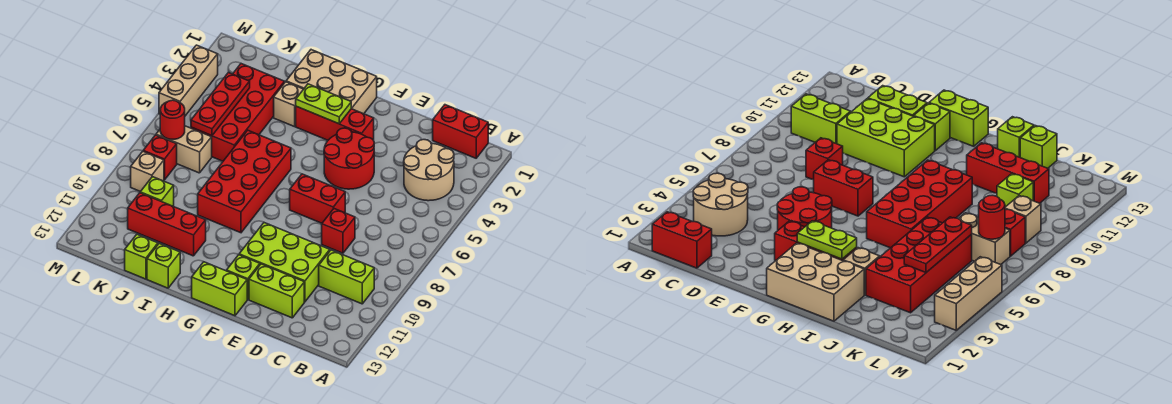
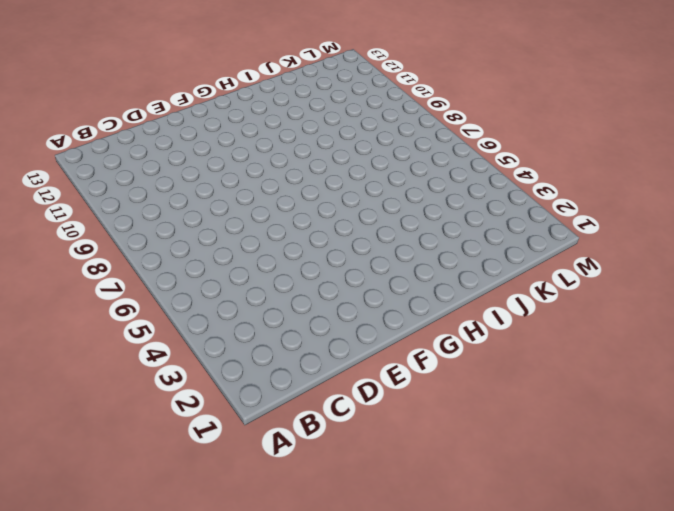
none -> red 1x2 brick [433,105,488,158]
none -> tan 2x2 round brick [404,140,454,201]
none -> lime 1x2 brick [319,250,374,304]

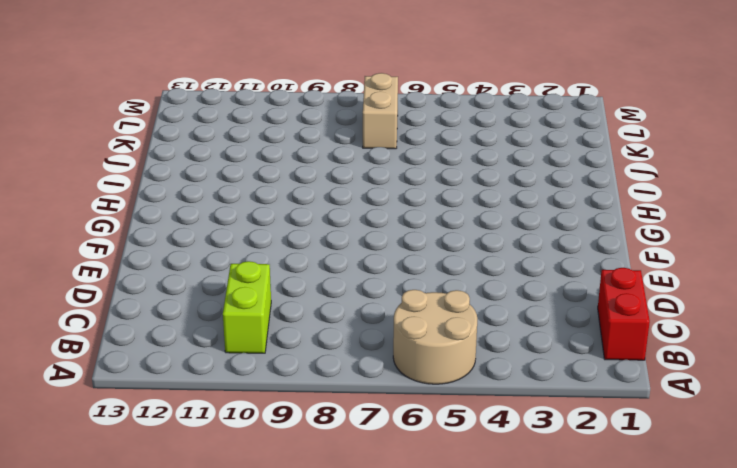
tan 2x2 round brick [393,290,477,384] -> tan 2x2 round brick moved to [404,140,454,201]
none -> red 1x1 brick [322,209,355,253]
none -> lime 2x3 brick [239,223,330,302]
none -> lime 1x2 brick [249,264,304,318]

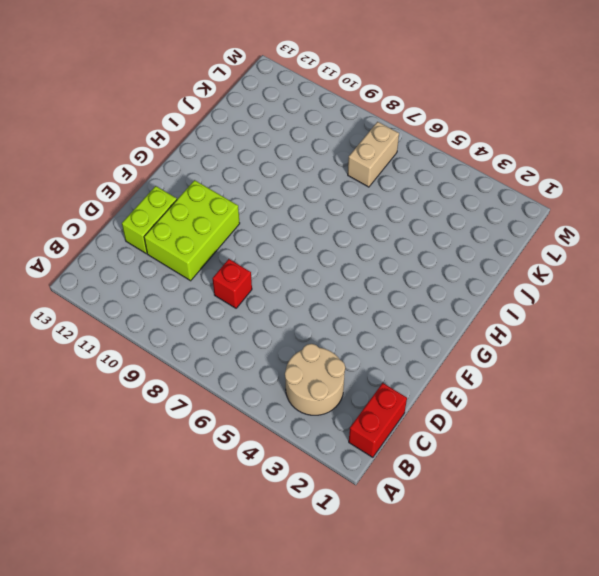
none -> lime 1x2 brick [319,250,374,304]
none -> red 2x2 round brick [324,128,374,189]
none -> red 1x2 brick [290,174,345,223]

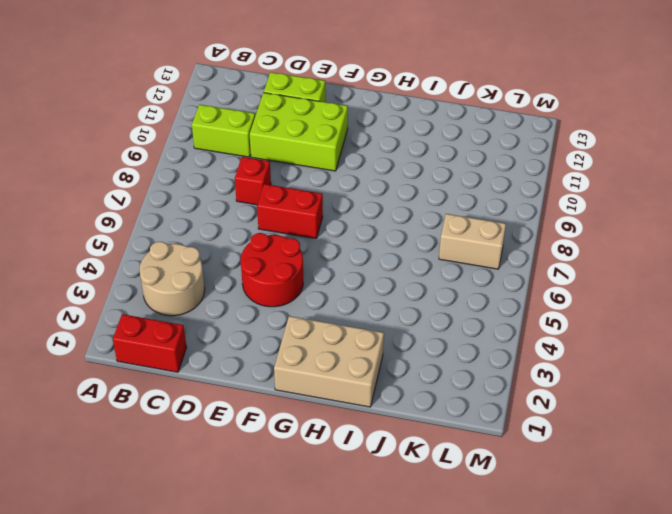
none -> red 1x3 brick [296,106,374,140]
none -> lime 1x1 brick [227,255,260,299]
none -> lime 1x2 brick [192,262,248,316]

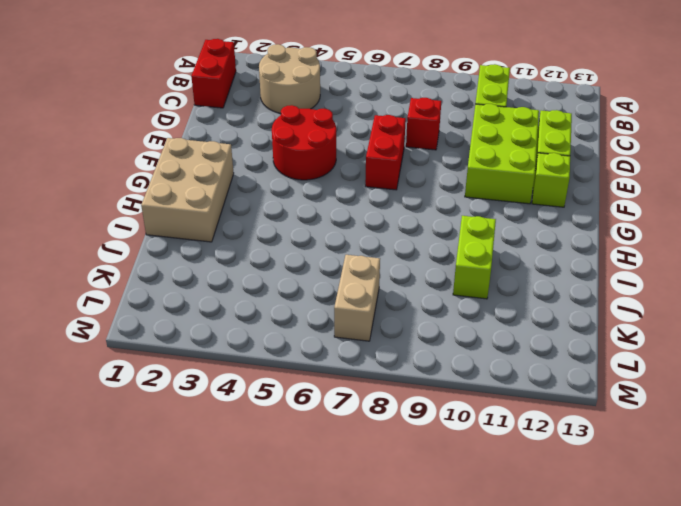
lime 1x2 brick [453,216,496,299] -> lime 1x2 brick moved to [192,262,248,316]
none -> red 1x3 brick [296,106,374,140]
none -> red 2x4 brick [198,130,291,233]
none -> tan 1x1 brick [274,82,303,127]

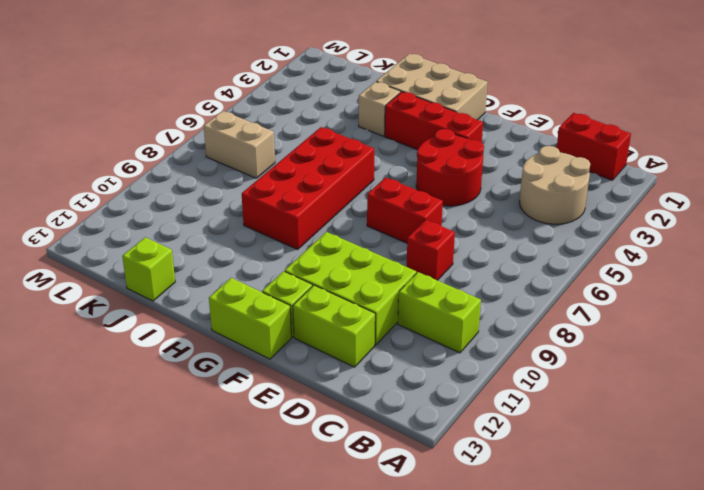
none -> red 1x3 brick [128,193,206,256]
none -> lime 1x1 brick [147,244,180,288]
none -> red 2x4 brick [191,64,284,161]

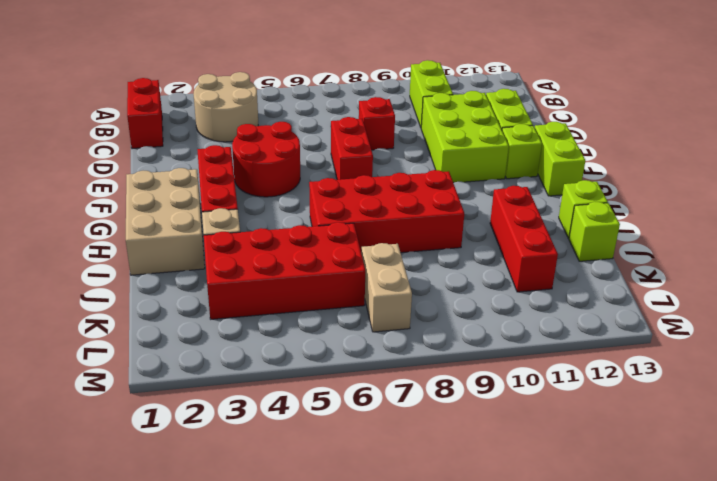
none -> lime 1x1 brick [140,177,174,206]
none -> red 1x1 brick [143,135,177,180]
none -> tan 1x1 brick [131,151,164,192]

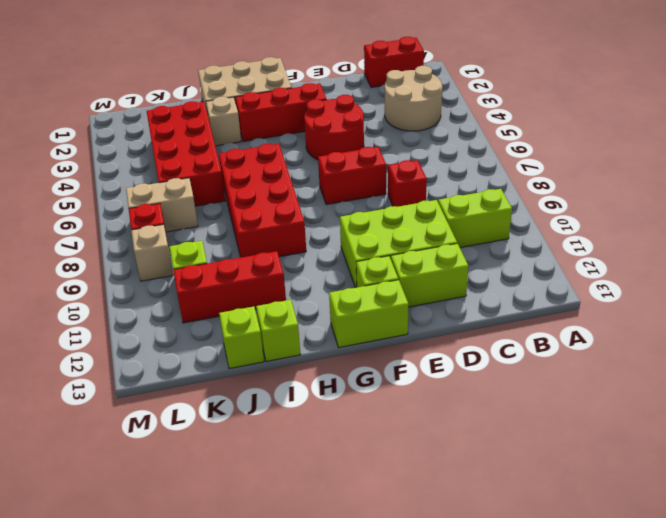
none -> tan 1x3 brick [159,45,218,116]
none -> lime 1x2 plate [296,84,351,124]
none -> red 1x3 plate [191,73,250,136]

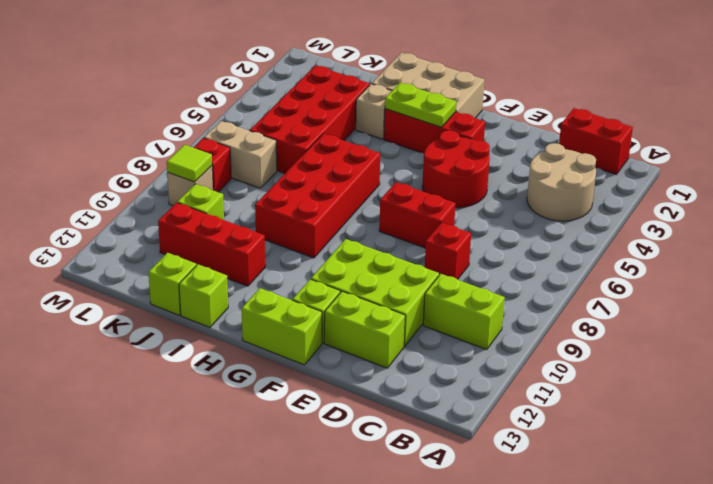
lime 1x1 tile [167,145,212,182] -> none
none -> tan 1x3 brick [159,45,218,116]
none -> red 1x3 plate [191,73,250,136]
none -> red 1x1 round brick [160,100,185,139]

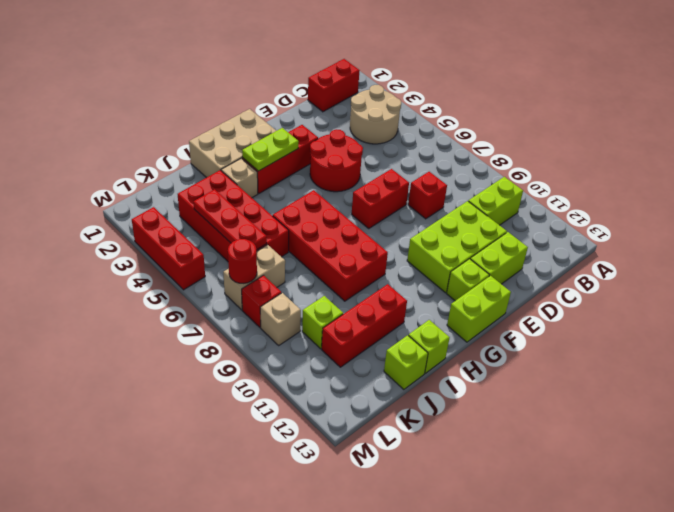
red 1x3 brick [132,207,205,290] -> tan 1x3 brick [159,45,218,116]

